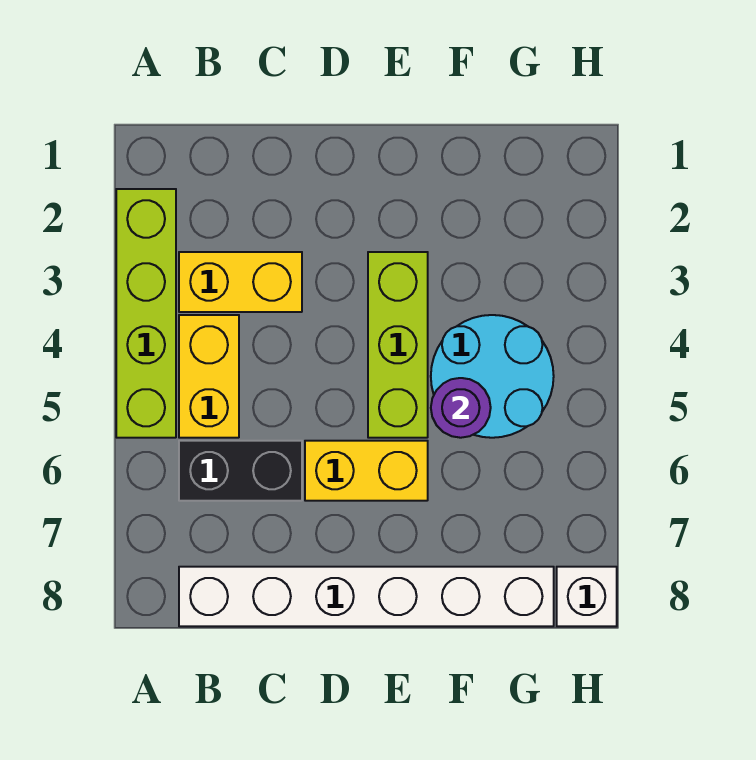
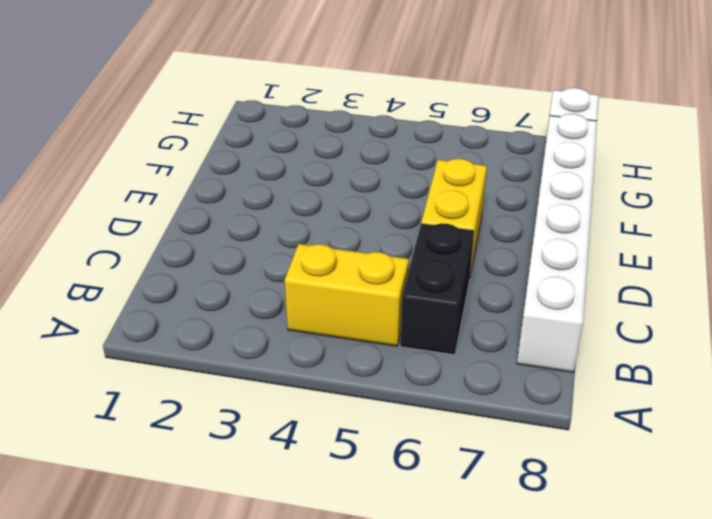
none -> lime 1x4 brick [116,189,176,438]
none -> yellow 1x2 brick [179,252,302,312]

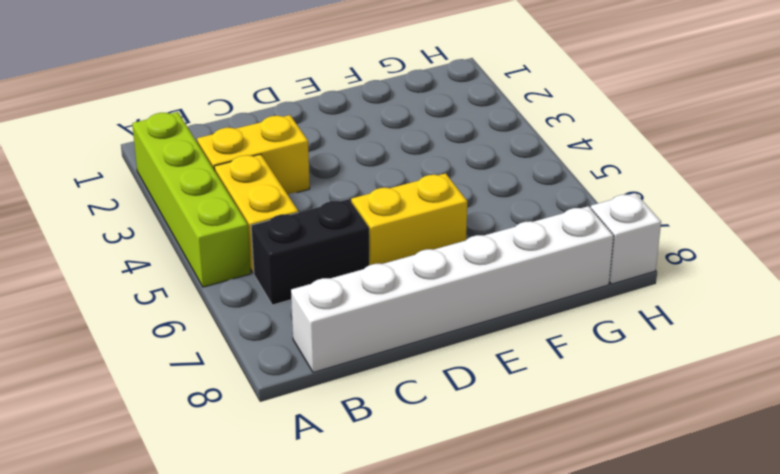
none -> lime 1x3 brick [368,252,428,438]
none -> cyan 2x2 round brick [431,315,554,438]

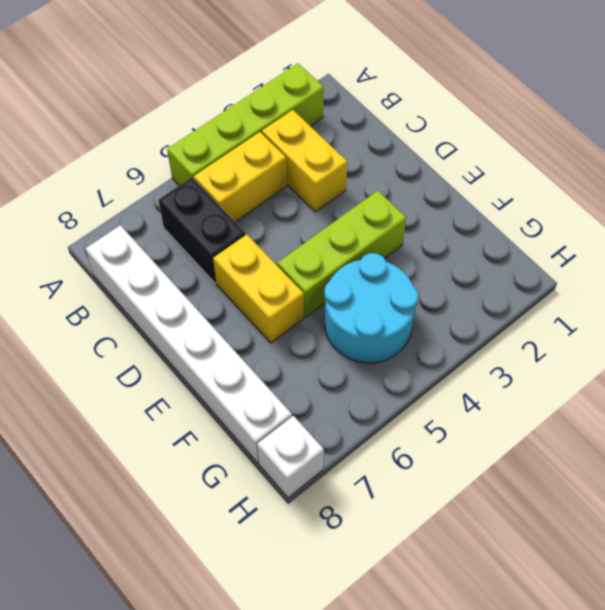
none -> purple 1x1 round brick [431,378,491,438]

